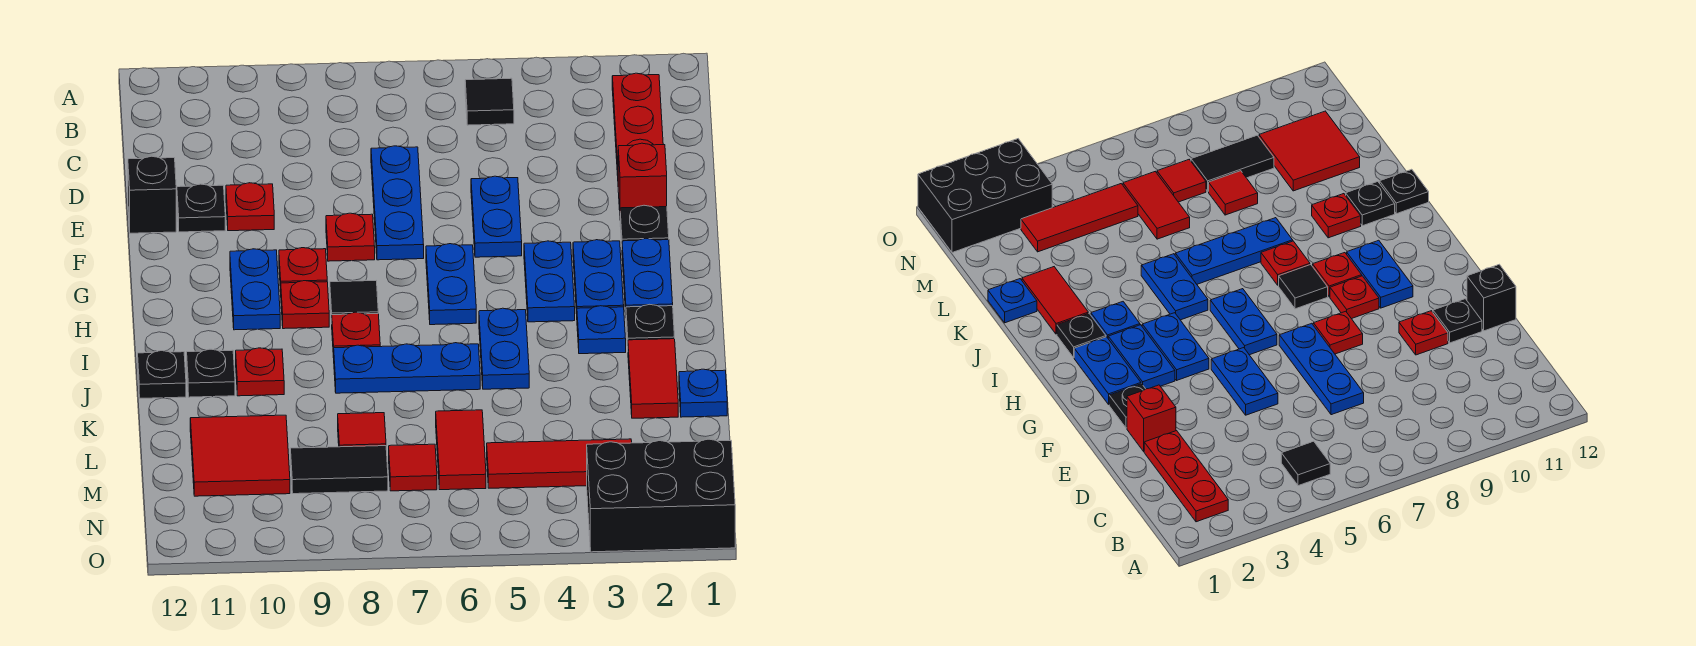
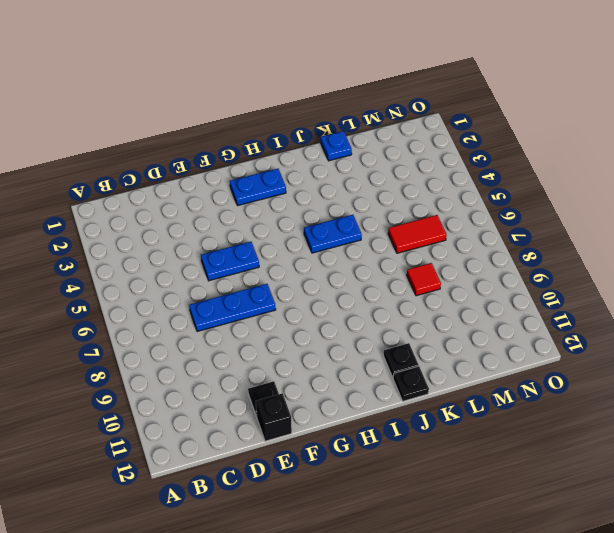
none -> red 1x3 plate [612,73,663,176]
none -> black 1x1 tile [465,78,514,125]
none -> red 1x1 brick [618,143,667,210]
none -> red 1x1 plate [226,183,274,231]

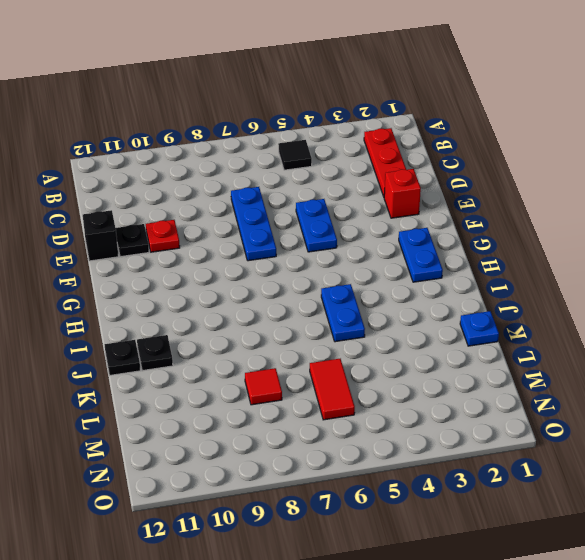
none -> black 1x1 plate [620,205,669,244]
none -> red 1x1 plate [326,213,375,261]
none -> blue 1x2 plate [573,240,624,314]
none -> blue 1x2 plate [524,241,575,322]

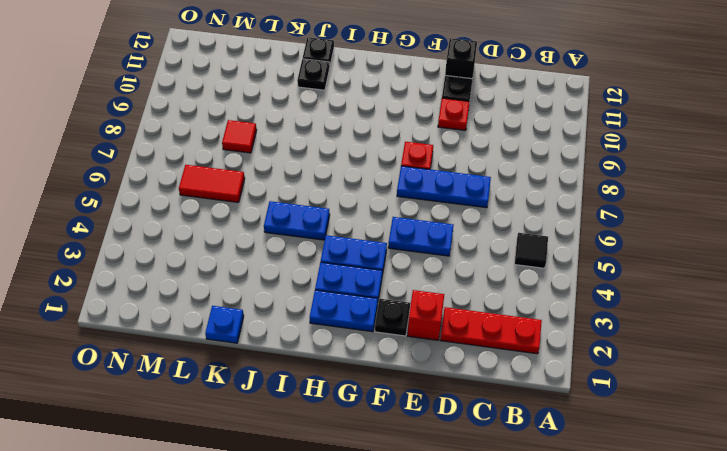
none -> blue 1x2 plate [426,244,476,325]
none -> red 1x1 plate [279,248,327,292]
none -> blue 1x2 plate [230,249,280,330]
none -> black 1x1 tile [330,281,378,324]

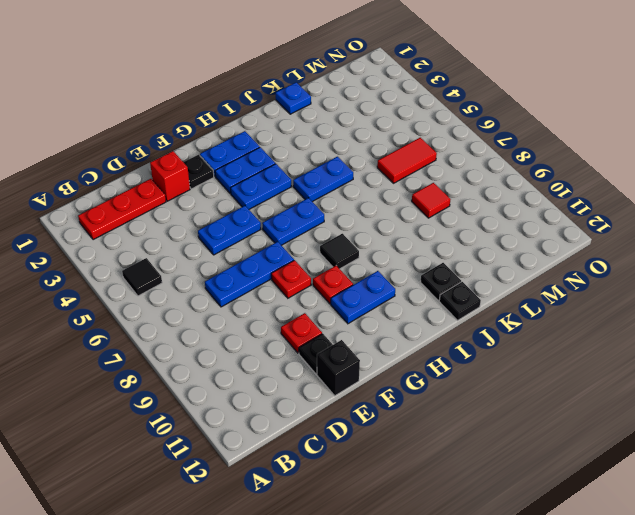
none -> red 1x1 plate [281,281,329,329]
none -> black 1x1 plate [626,304,675,346]
none -> blue 1x1 plate [577,306,626,354]
none -> red 1x1 plate [332,312,380,358]

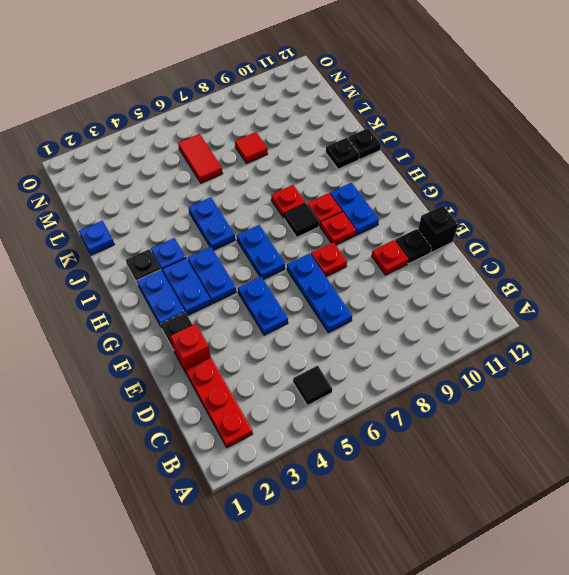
none -> red 1x2 tile [628,339,678,418]
none -> blue 1x3 plate [334,343,480,393]
none -> red 1x1 plate [236,348,284,396]
none -> red 2x2 tile [190,415,290,496]

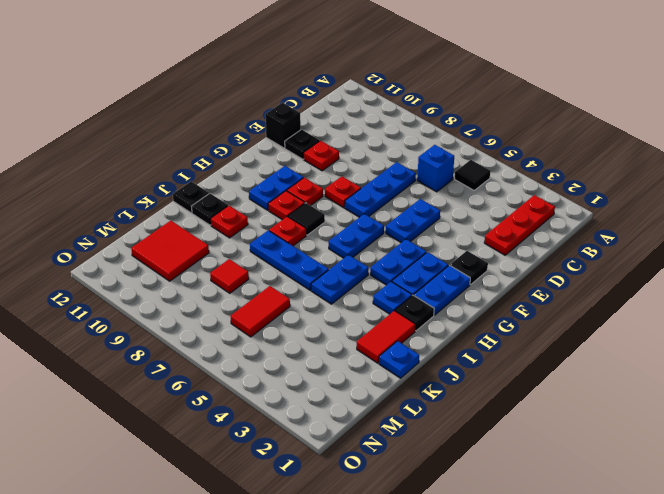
blue 1x1 brick [417,145,454,192] -> none
none -> red 1x1 brick [618,143,667,210]
none -> red 1x3 tile [487,439,632,488]
none -> red 1x1 tile [389,444,437,491]
none -> black 1x2 tile [290,446,388,494]

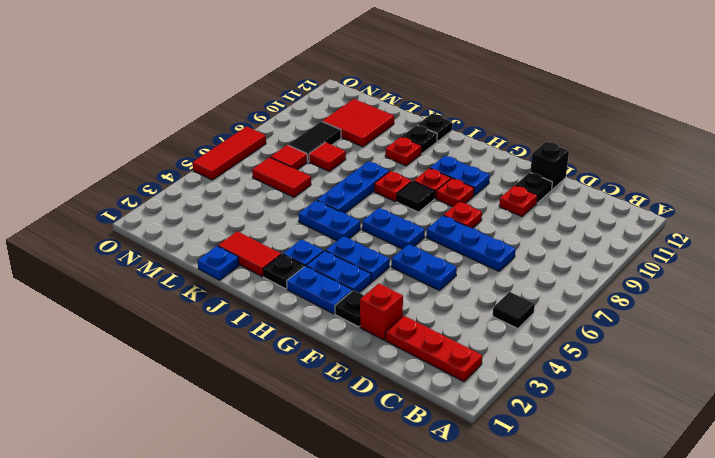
red 1x3 tile [193,127,266,180] -> red 1x3 tile moved to [487,439,632,488]
none -> black 2x3 brick [587,439,735,552]

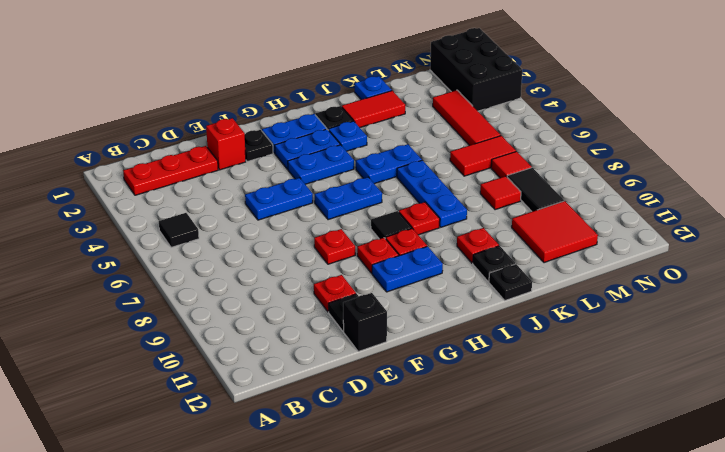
none -> blue 1x3 plate [371,146,424,260]

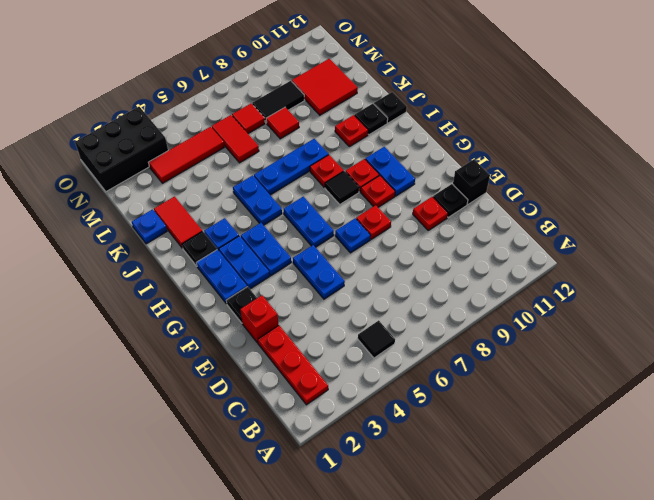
blue 1x1 plate [335,218,371,253] -> blue 1x3 plate [371,146,424,260]

